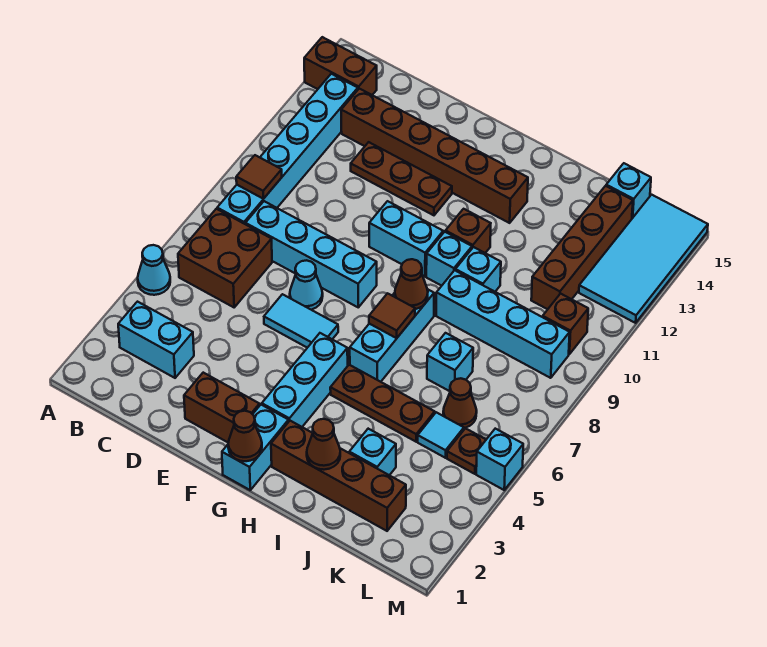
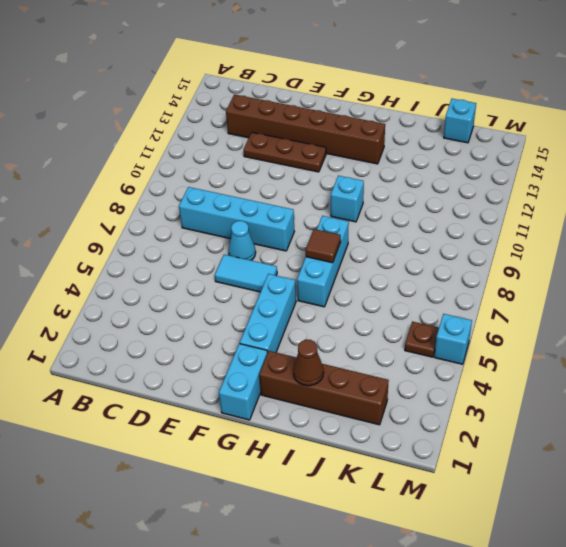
none -> cyan 1x1 cone [138,245,170,295]
none -> brown 1x2 brick [304,37,377,95]
none -> cyan 1x2 brick [118,302,194,378]
none -> brown 2x2 brick [178,209,272,307]

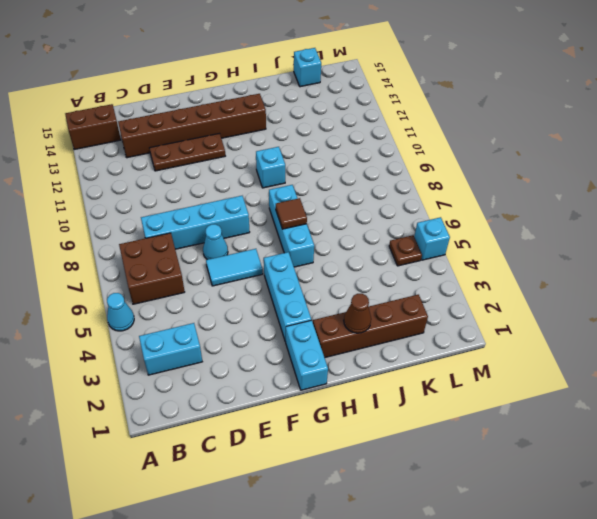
none -> cyan 1x6 brick [217,74,358,224]
none -> brown 1x2 brick [184,373,260,443]
none -> cyan 1x2 brick [369,201,443,277]
none -> brown 1x3 plate [330,365,435,442]

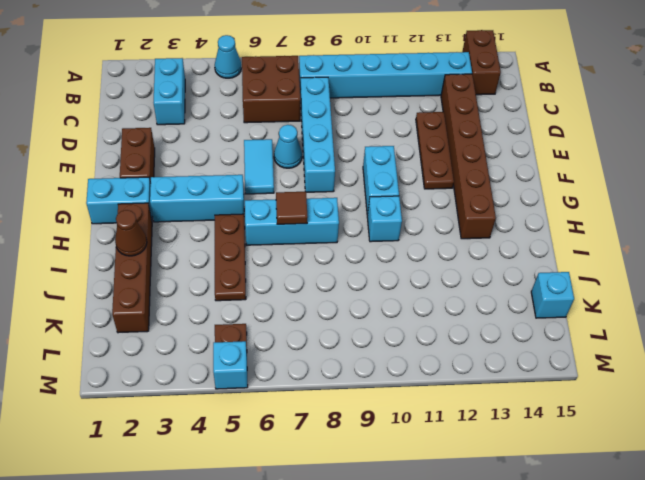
none -> brown 1x1 brick [446,209,491,253]
none -> cyan 1x4 brick [436,270,570,378]
none -> cyan 1x1 brick [455,247,501,292]
none -> cyan 1x1 brick [349,429,396,475]

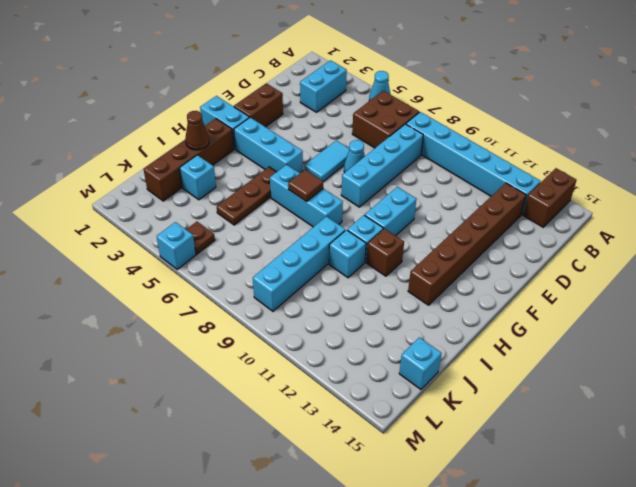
none -> brown 1x3 plate [351,142,452,215]
none -> cyan 1x1 brick [427,333,473,391]
none -> cyan 1x1 tile [418,412,464,458]
none -> brown 1x1 cone [443,378,477,428]

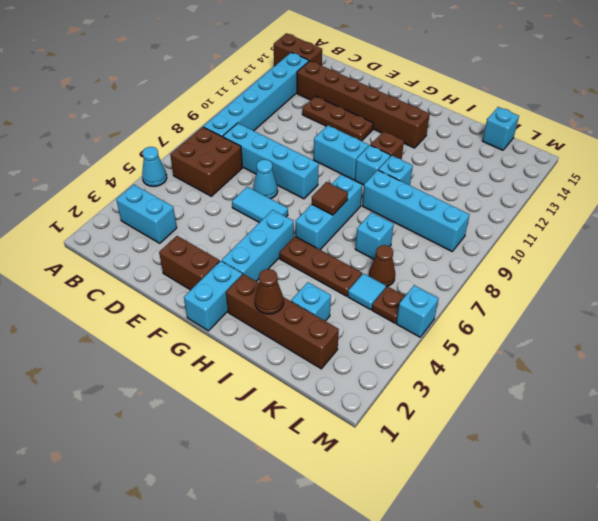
none -> brown 1x4 brick [531,186,633,309]
none -> brown 1x1 brick [543,294,588,354]
none -> cyan 2x4 tile [579,195,708,323]
none -> brown 1x1 tile [236,155,282,199]

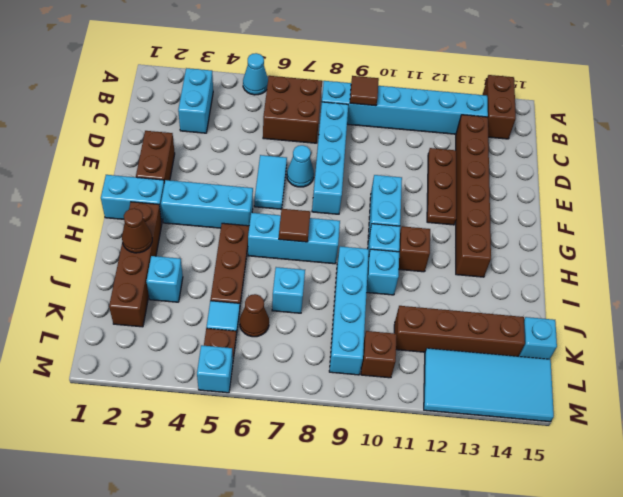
none -> brown 1x1 cone [228,411,262,461]
none -> brown 1x1 cone [395,259,428,309]

